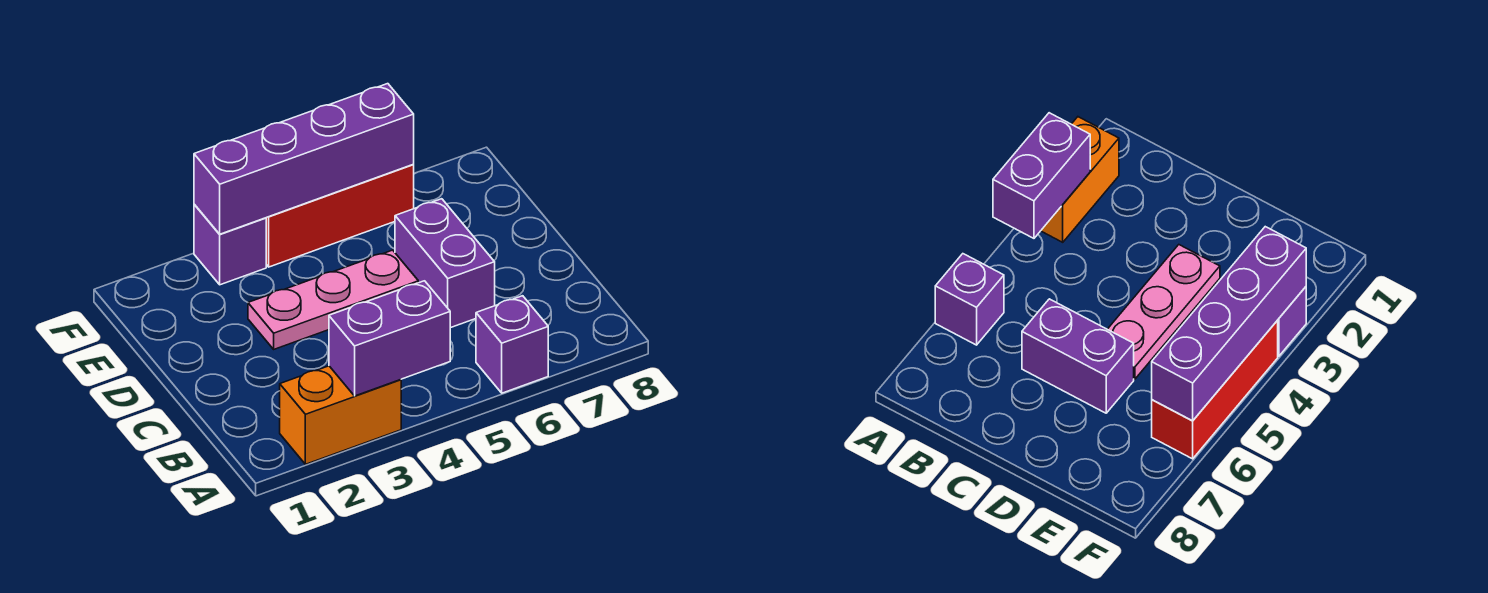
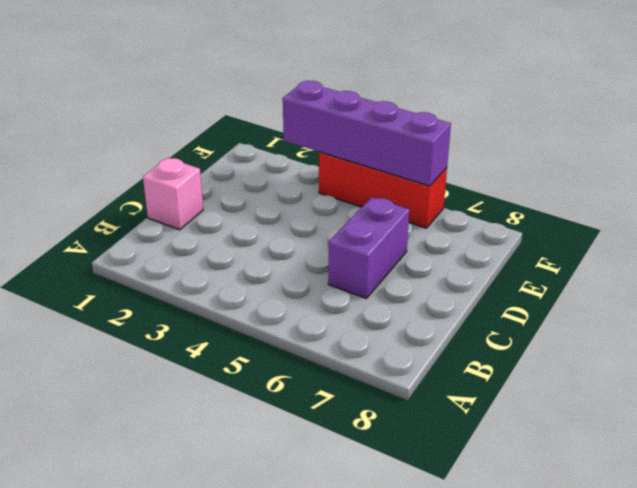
pink 1x1 brick [143,158,203,230] -> none
none -> orange 1x2 brick [280,366,401,464]
none -> purple 1x1 brick [476,296,548,393]

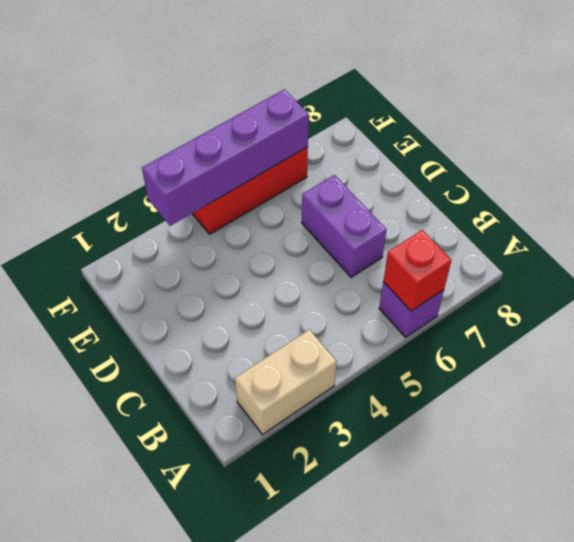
tan 1x2 brick [235,330,336,435] -> orange 1x2 brick [280,366,401,464]
red 1x1 brick [383,230,451,311] -> none
none -> pink 1x3 plate [248,250,418,349]
none -> purple 1x1 brick [194,204,266,285]

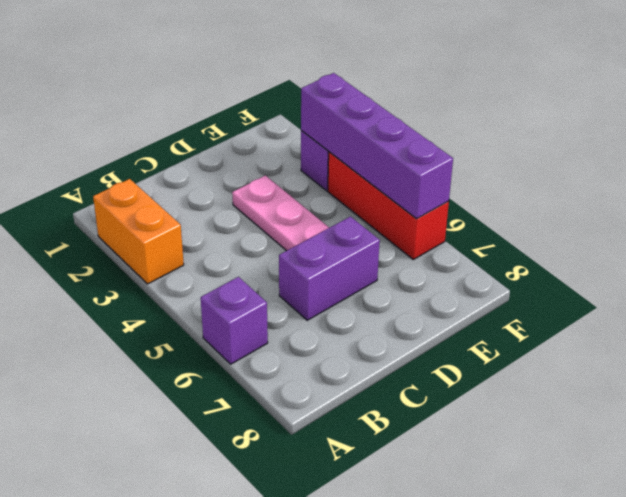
none -> purple 1x2 brick [329,281,450,396]

